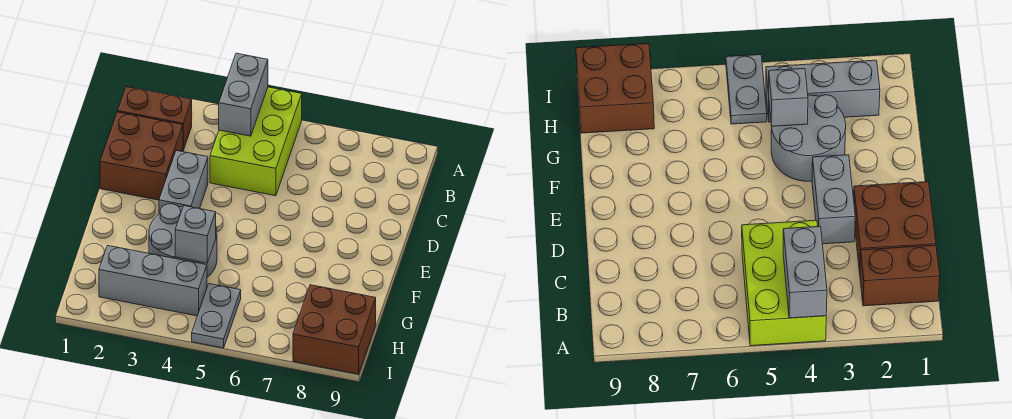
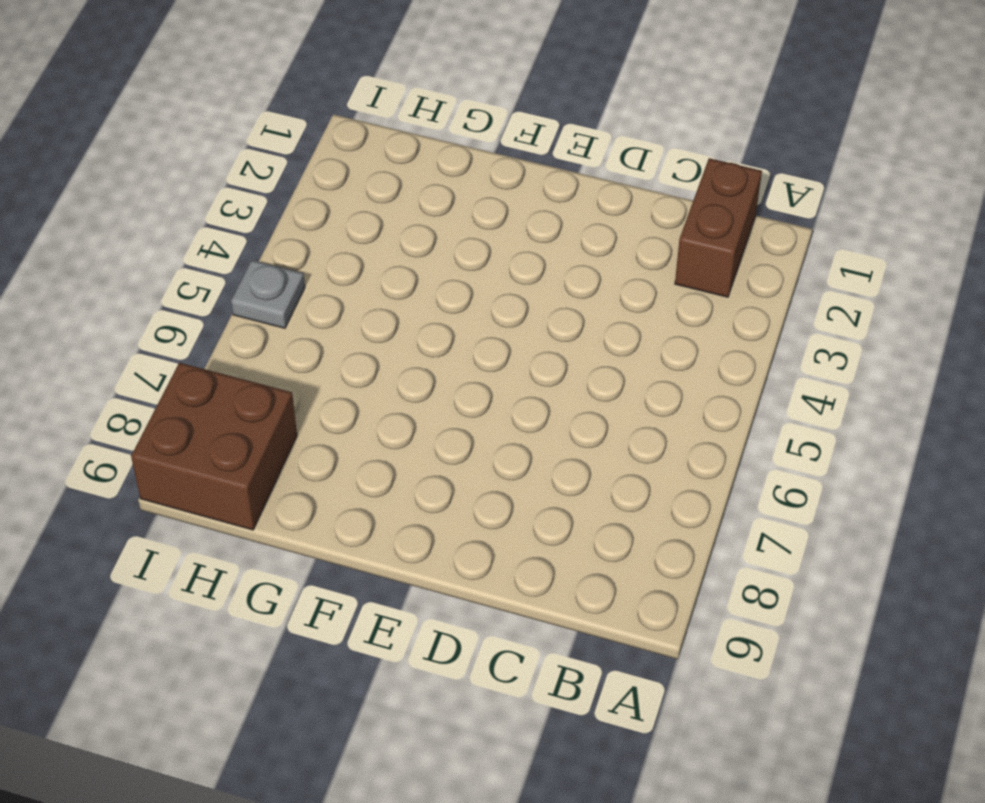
grey 1x1 plate [231,260,305,328] -> grey 1x2 plate [192,284,241,348]
none -> lime 2x3 brick [210,87,302,196]
none -> brown 2x2 brick [100,112,183,200]

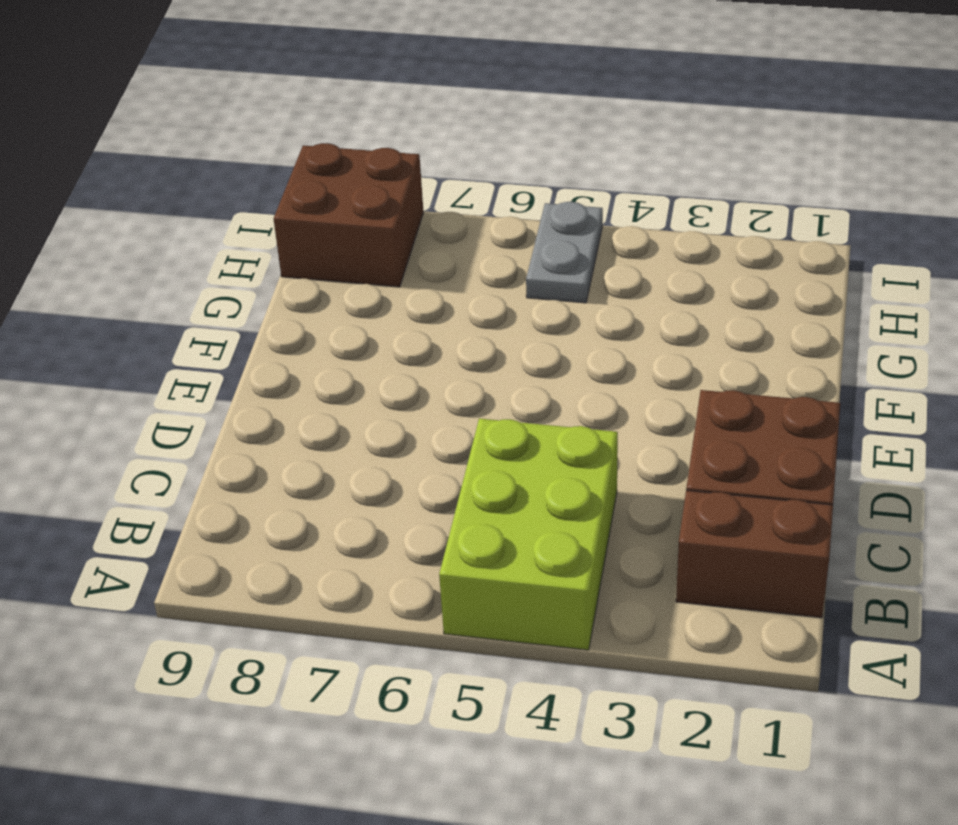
none -> grey 1x2 brick [159,151,208,214]
none -> grey 2x2 round brick [149,204,217,277]

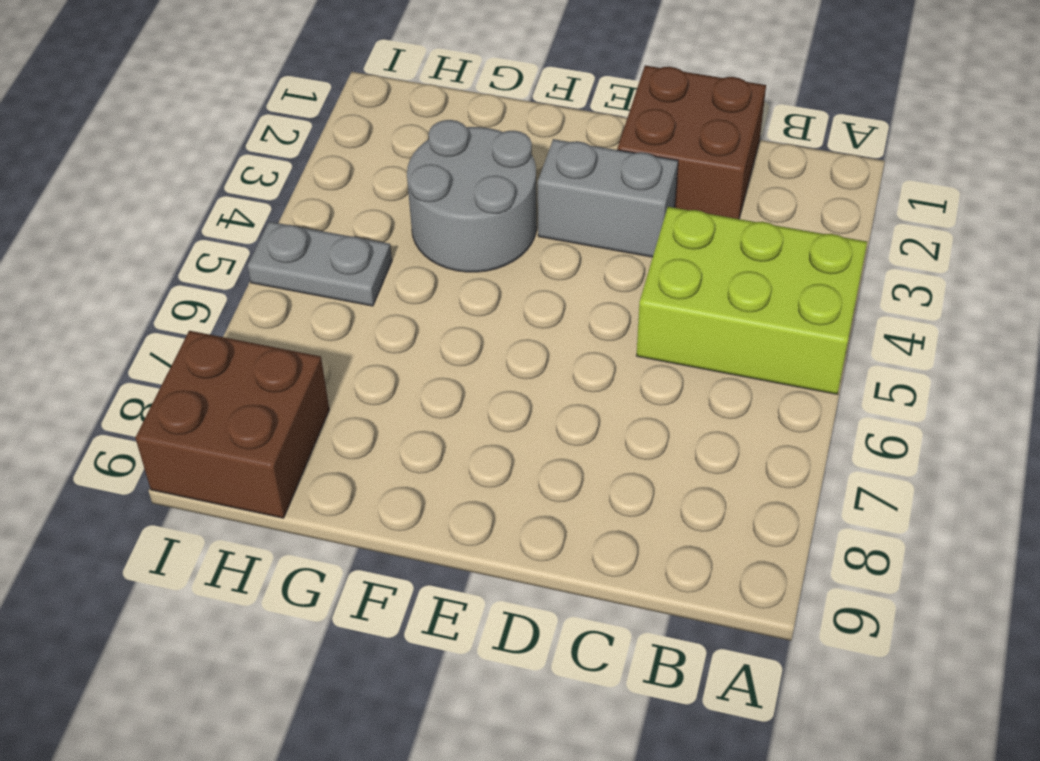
none -> brown 1x2 brick [117,87,192,150]
none -> grey 1x3 brick [99,246,207,316]

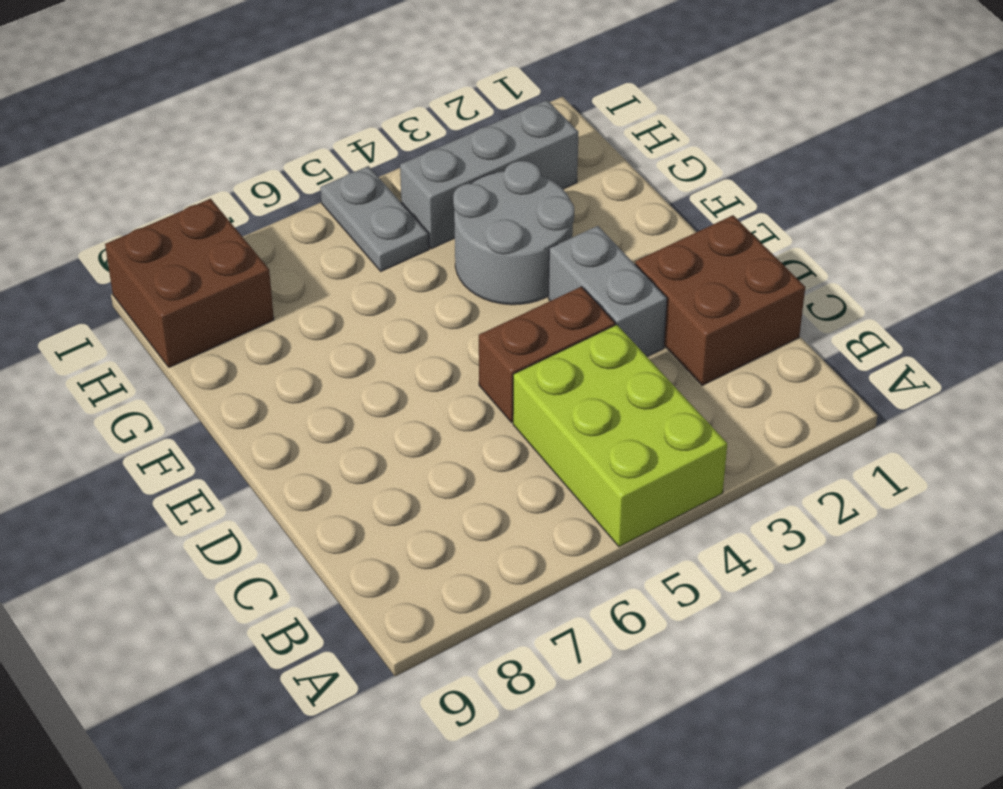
brown 1x2 brick [479,287,615,423] -> brown 1x2 brick moved to [117,87,192,150]
none -> grey 1x2 brick [219,53,268,136]
none -> grey 1x1 brick [175,206,216,263]

